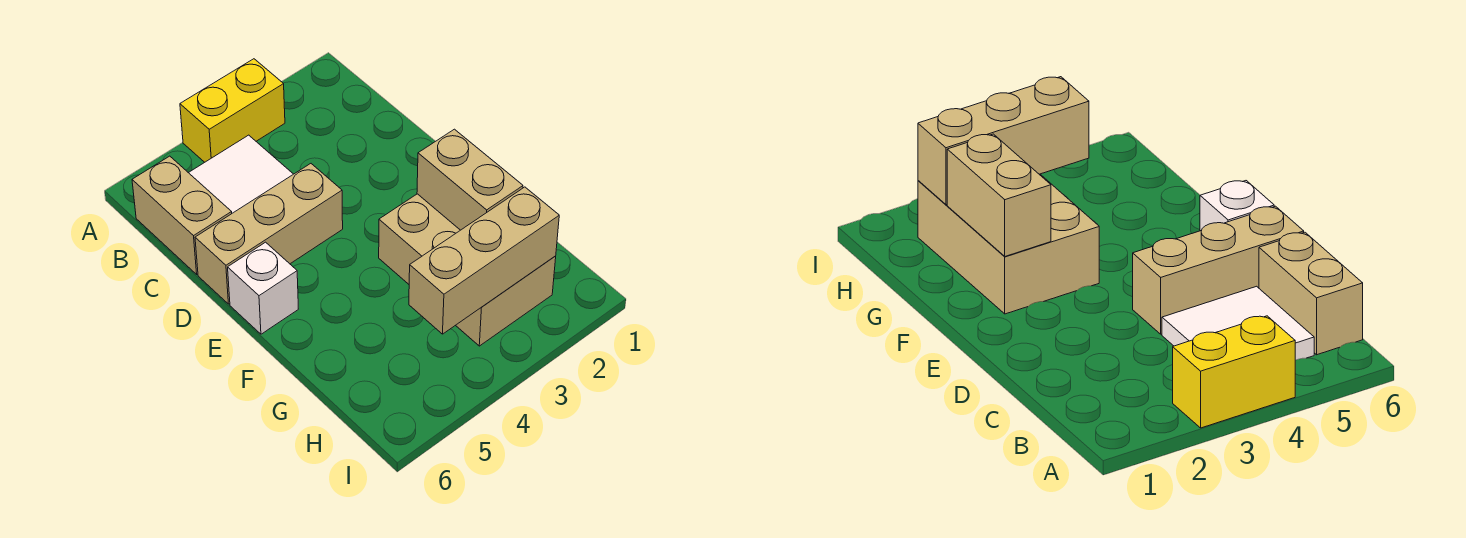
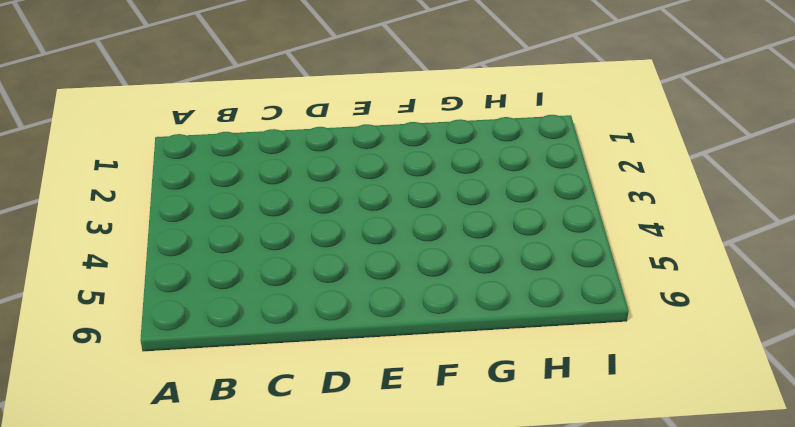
none -> yellow 1x2 brick [180,59,285,162]
none -> white 2x2 tile [189,135,293,213]

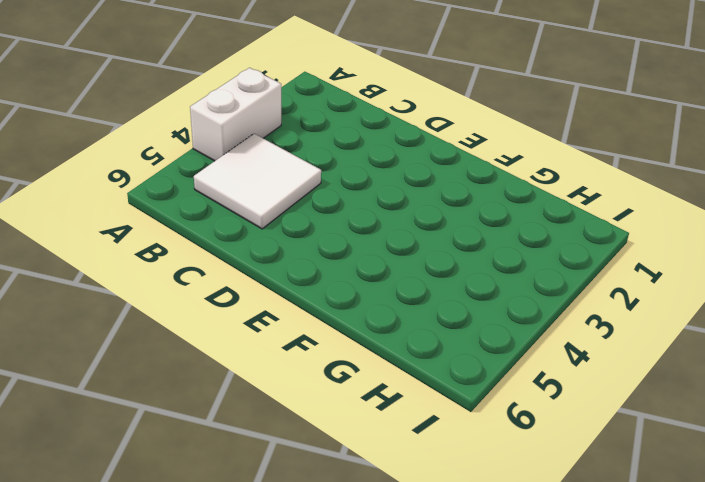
white 1x2 brick [190,68,281,161] -> yellow 1x2 brick [180,59,285,162]
none -> tan 1x2 brick [132,156,232,274]
none -> tan 1x3 brick [195,164,343,304]

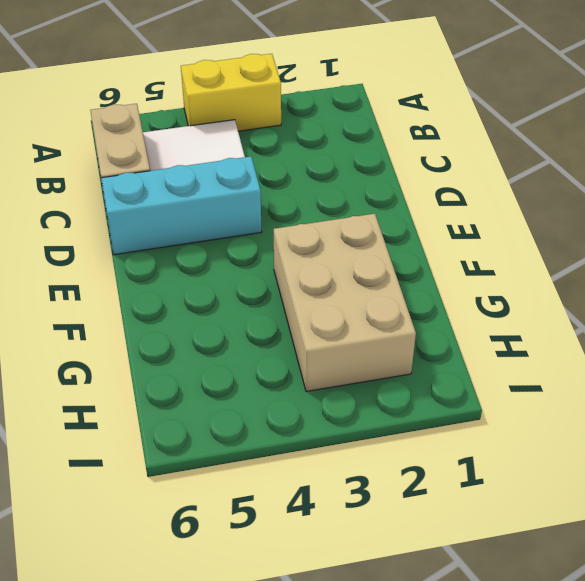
cyan 1x3 brick [101,156,262,255] -> tan 1x3 brick [195,164,343,304]
none -> white 1x1 brick [228,242,298,334]
none -> tan 1x2 brick [417,129,523,230]

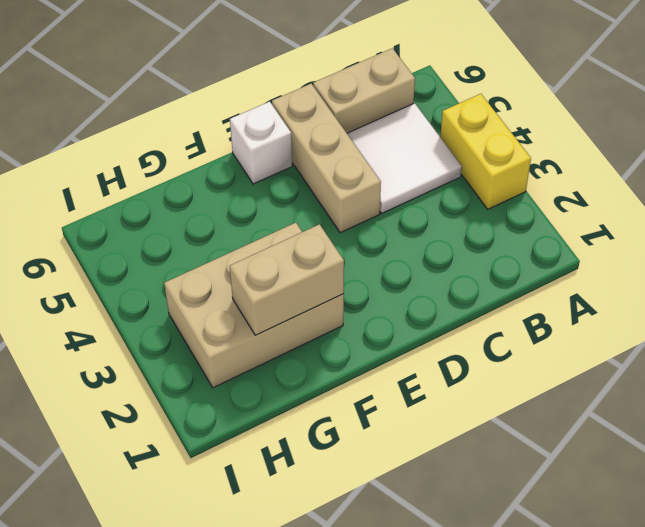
none -> tan 1x3 brick [409,187,559,334]

